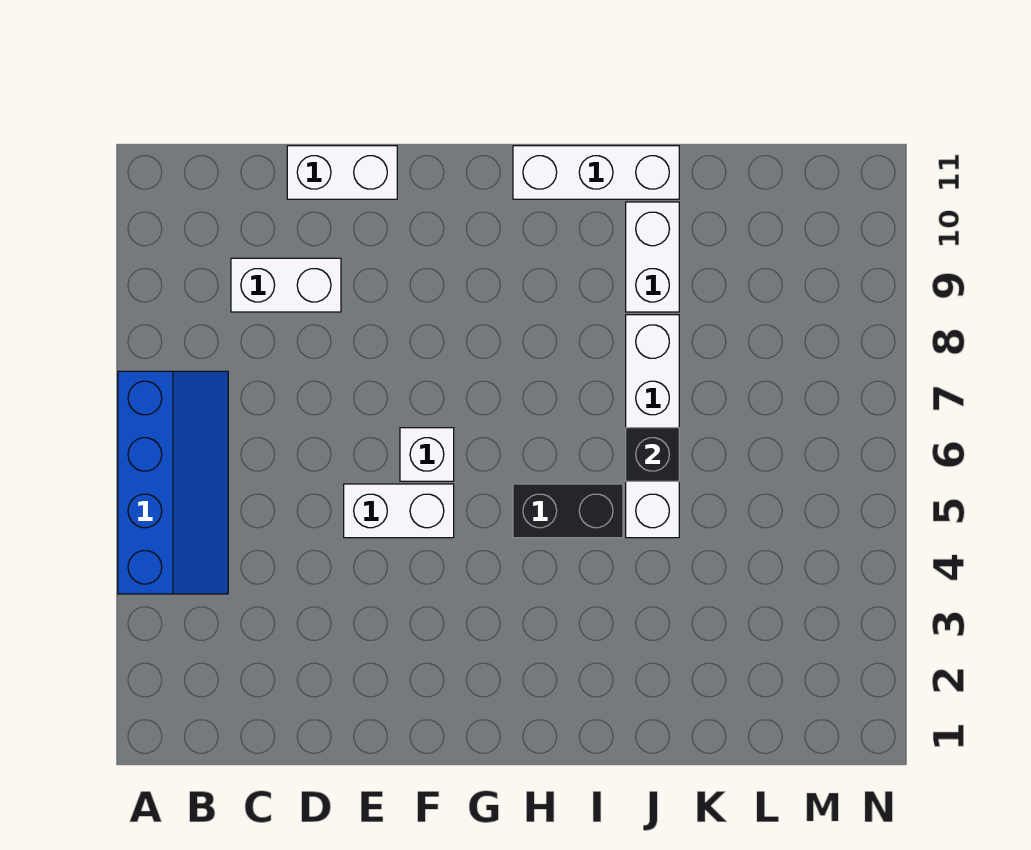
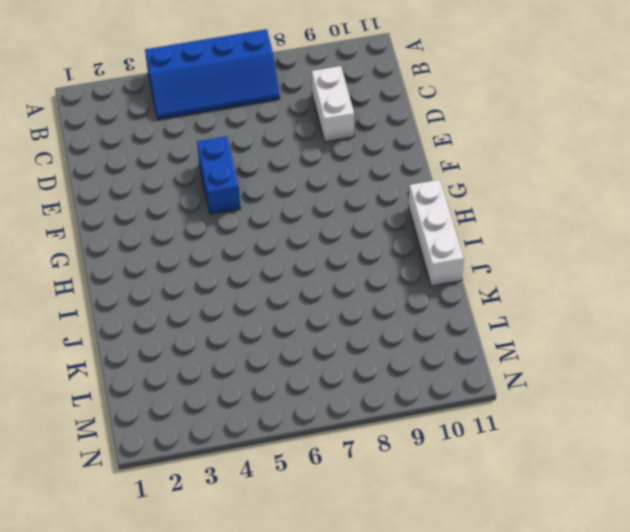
blue 1x2 brick [197,136,240,214] -> white 1x2 brick [344,484,454,538]
none -> white 1x2 brick [287,146,397,199]
none -> white 1x1 brick [400,428,454,481]

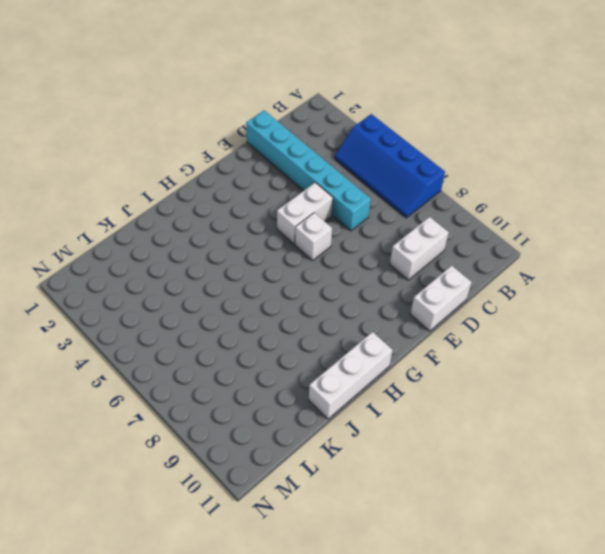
cyan 1x6 brick [246,110,371,231] -> none
none -> black 1x2 brick [513,484,623,538]
none -> white 1x4 brick [626,315,679,538]

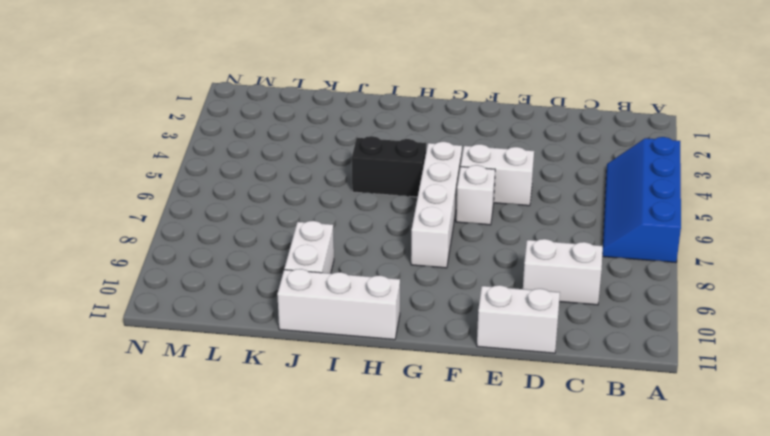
white 1x4 brick [411,142,462,268] -> white 1x4 brick moved to [626,315,679,538]
none -> black 1x1 brick [626,428,679,481]

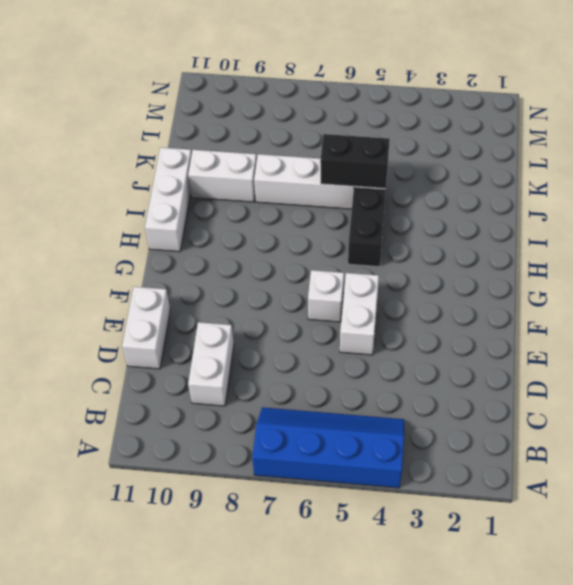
black 1x2 brick [320,134,390,189] -> black 1x1 brick [626,428,679,481]

